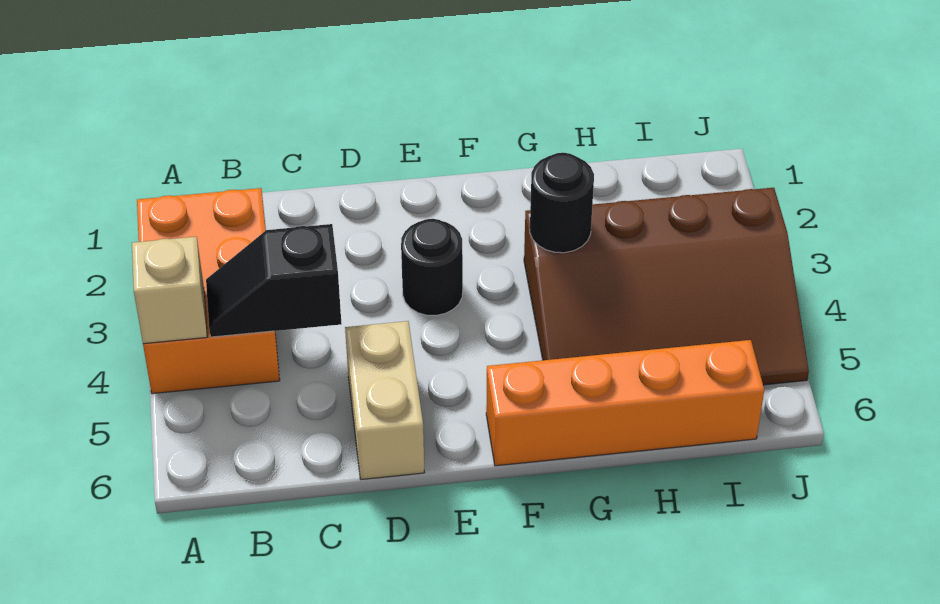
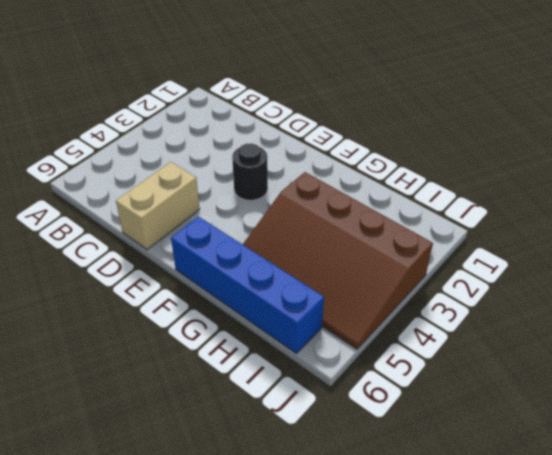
blue 1x4 brick [171,216,324,354] -> orange 1x4 brick [486,340,764,466]
none -> orange 2x3 brick [137,188,280,394]
none -> tan 1x1 brick [132,237,207,344]

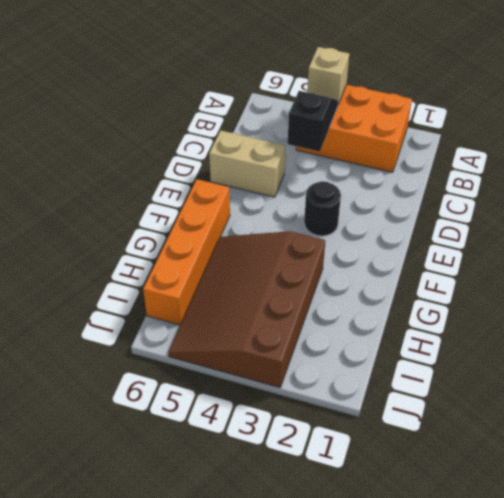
none -> black 1x1 round brick [530,153,594,253]

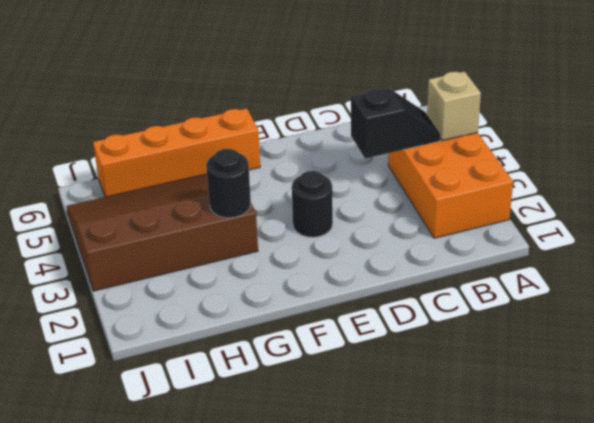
none -> tan 1x2 brick [345,321,424,479]

